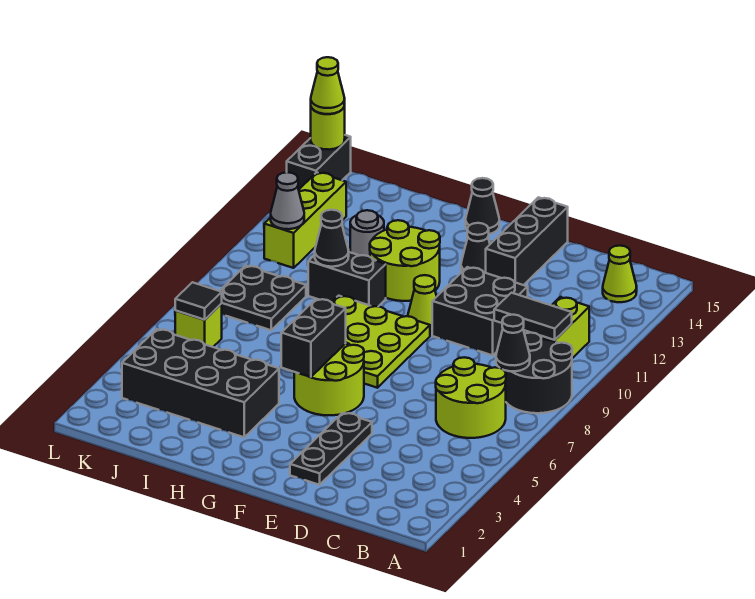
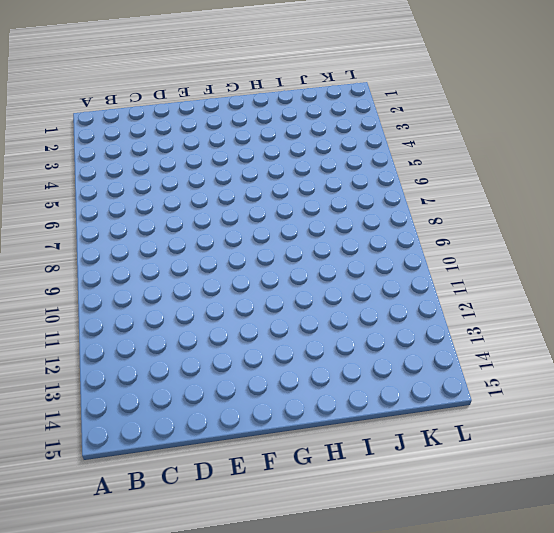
none -> black 2x2 round brick [504,333,572,413]
none -> lime 2x2 round brick [436,357,506,438]
none -> lime 1x2 brick [525,297,589,358]

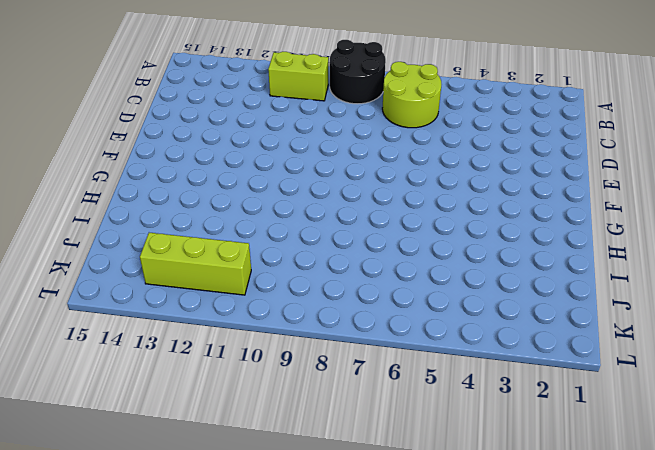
none -> lime 1x1 cone [603,246,637,302]
none -> black 2x2 brick [432,267,528,355]
none -> black 1x3 plate [290,413,372,485]

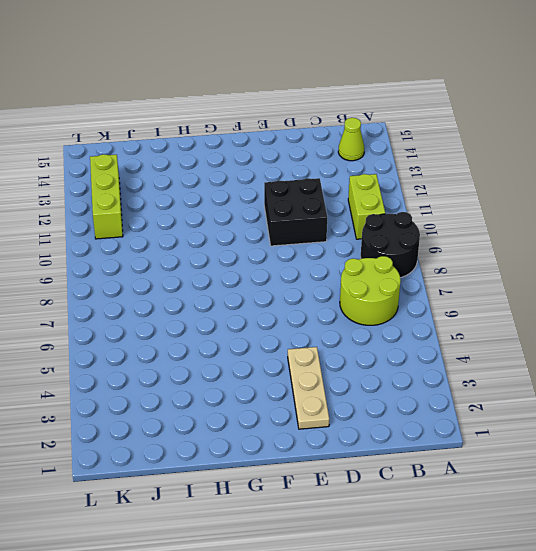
tan 1x3 plate [288,347,329,429] -> black 1x3 plate [290,413,372,485]
none -> black 1x3 brick [486,197,568,285]
none -> lime 2x2 round brick [294,344,364,415]
none -> lime 3x3 plate [332,296,430,388]

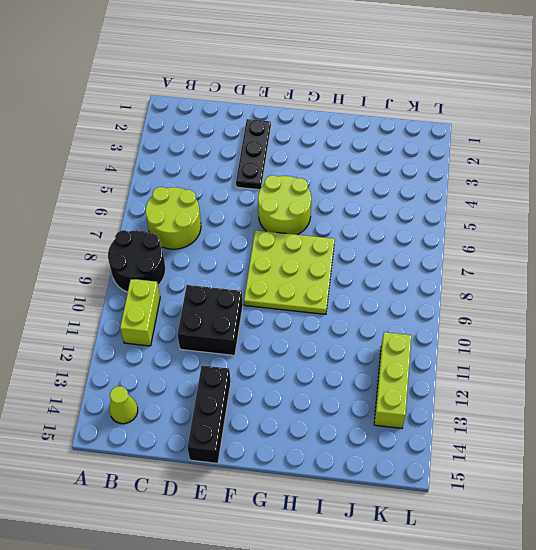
none -> lime 1x1 cone [408,275,437,331]
none -> black 1x1 cone [461,223,490,273]
none -> lime 2x2 round brick [370,220,440,301]

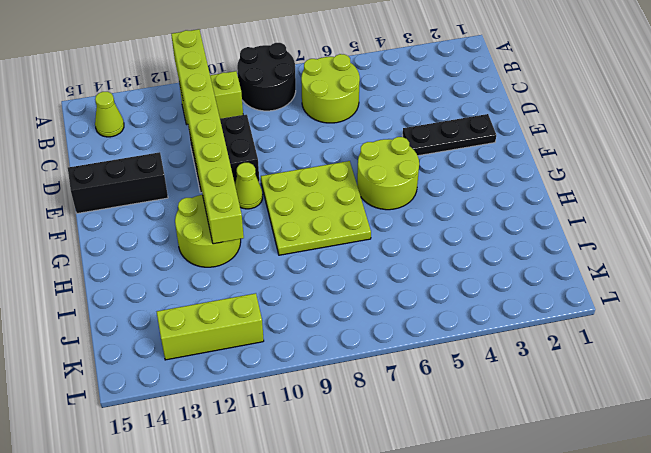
lime 1x8 brick [171,29,244,244] -> none
none -> black 1x1 cone [461,223,490,273]
none -> black 1x1 cone [466,178,499,234]
none -> black 2x4 brick [122,329,279,437]

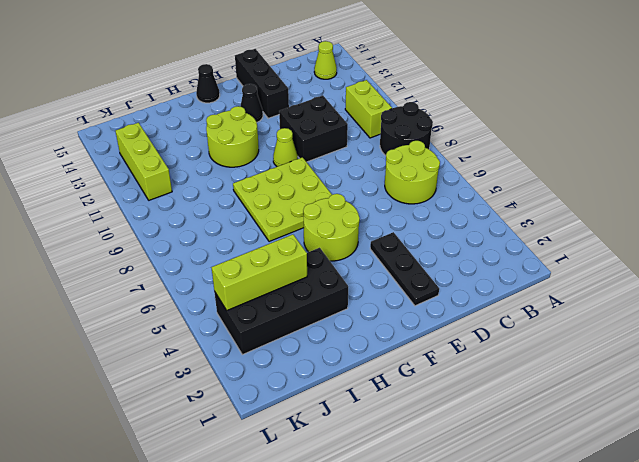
lime 1x3 brick [211,234,307,310] -> none
none -> black 1x2 brick [308,252,386,307]
none -> grey 1x1 round brick [350,210,384,257]
none -> black 2x2 plate [220,266,306,330]

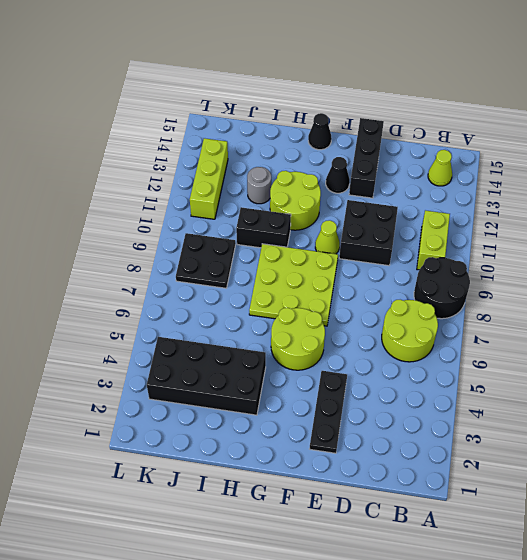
none -> lime 1x1 brick [175,304,222,347]
none -> black 1x2 brick [287,135,351,190]
none -> black 1x1 cone [496,315,530,371]

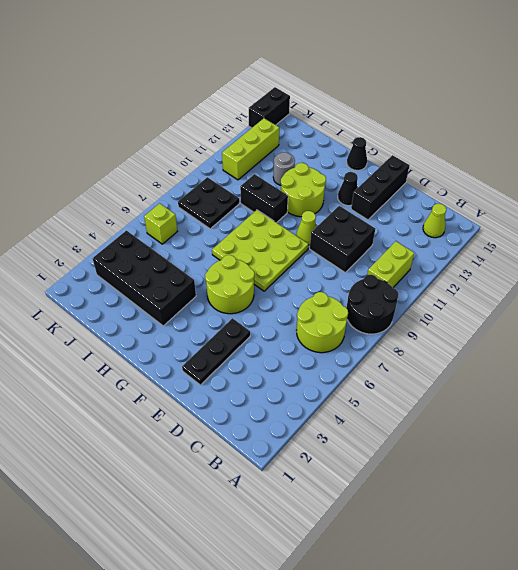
none -> black 1x1 cone [496,315,530,371]
none -> black 1x2 tile [494,293,572,340]
none -> black 1x2 brick [281,299,346,377]

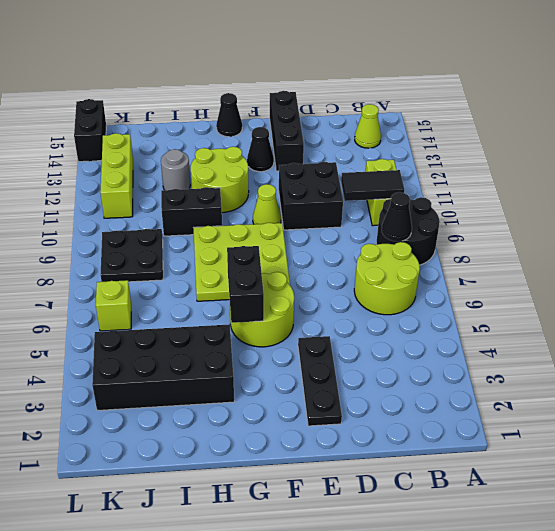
none -> black 1x1 cone [315,210,349,267]
none -> black 1x1 tile [175,282,222,320]
none -> grey 1x1 cone [271,172,304,229]

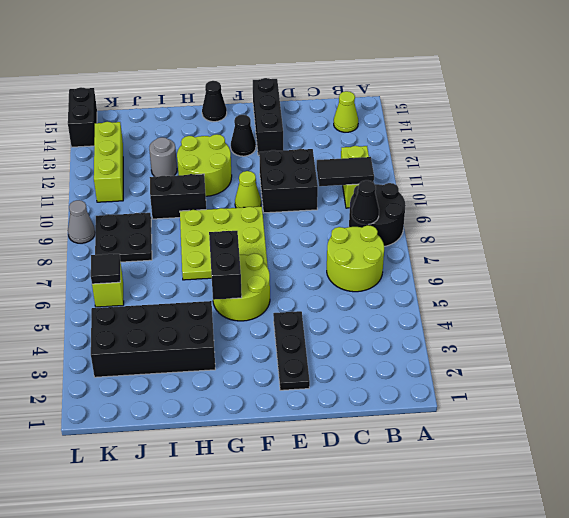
grey 1x1 cone [68,200,95,243] -> grey 1x1 cone moved to [271,172,304,229]
none -> black 1x1 cone [315,210,349,267]
none -> lime 1x1 round brick [311,104,345,150]
none -> lime 1x1 cone [311,57,345,114]

